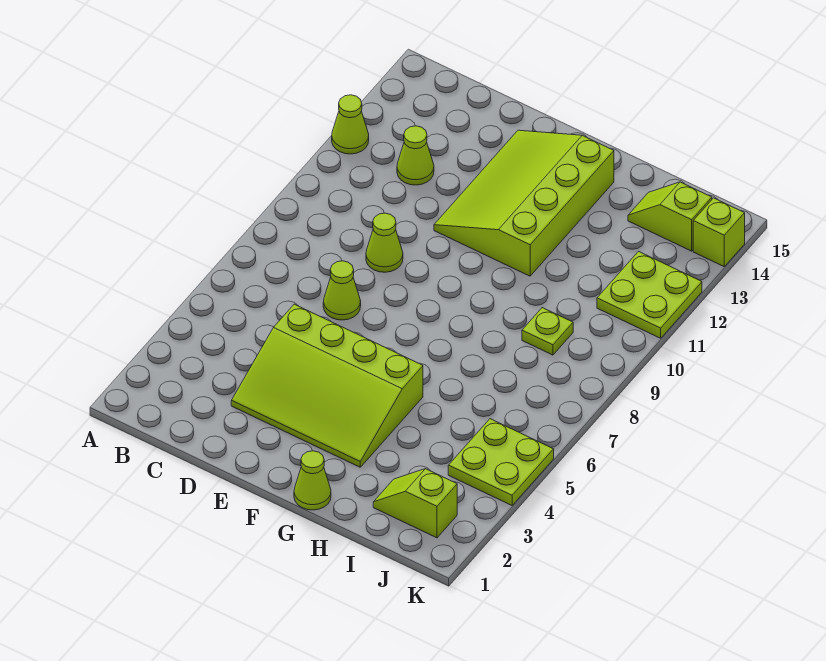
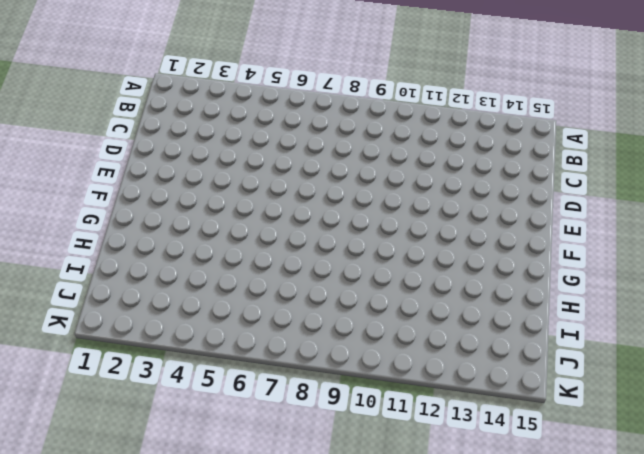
none -> lime 1x1 cone [332,95,369,154]
none -> lime 1x1 cone [397,126,434,185]
none -> lime 3x4 slope [231,304,423,467]

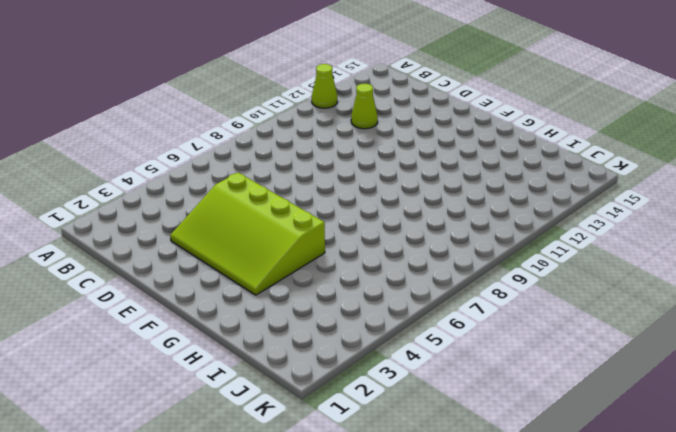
none -> lime 1x1 cone [323,261,361,320]
none -> lime 1x1 cone [366,213,403,272]
none -> lime 3x4 slope [434,130,614,276]

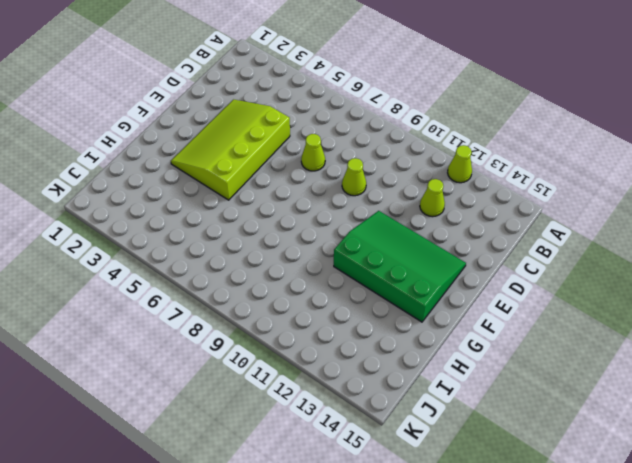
green 3x4 slope [334,211,466,322] -> lime 3x4 slope [434,130,614,276]
none -> lime 1x1 cone [294,451,331,510]
none -> lime 1x2 slope [373,469,457,538]
none -> lime 1x1 plate [522,308,573,355]

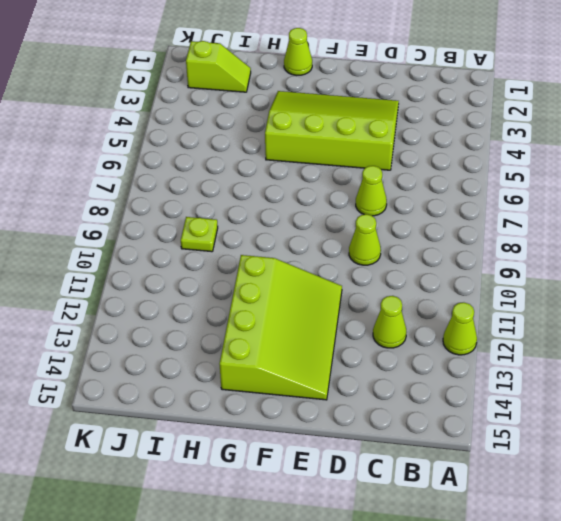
none -> lime 1x2 slope [628,182,712,251]
none -> lime 2x2 plate [448,419,554,505]
none -> lime 2x2 plate [597,252,702,338]

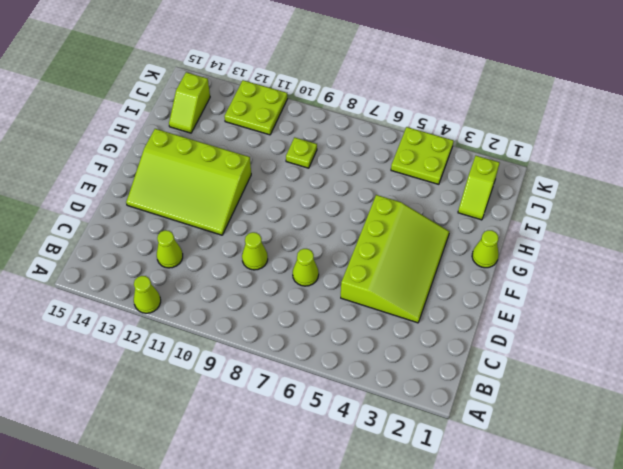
none -> lime 1x1 brick [693,198,745,266]

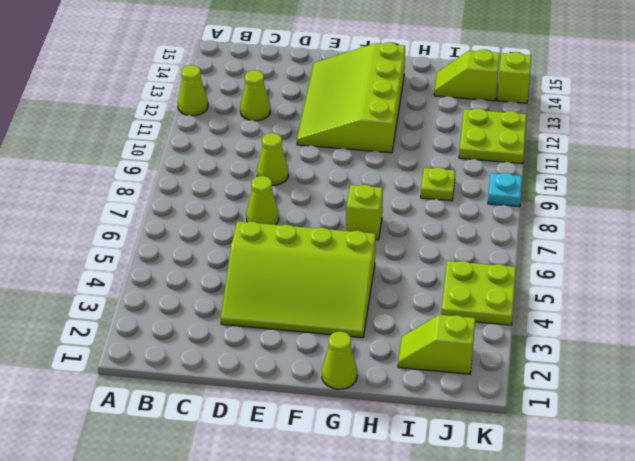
lime 1x1 brick [346,185,383,240] -> none
cyan 1x1 plate [488,173,522,207] -> none

